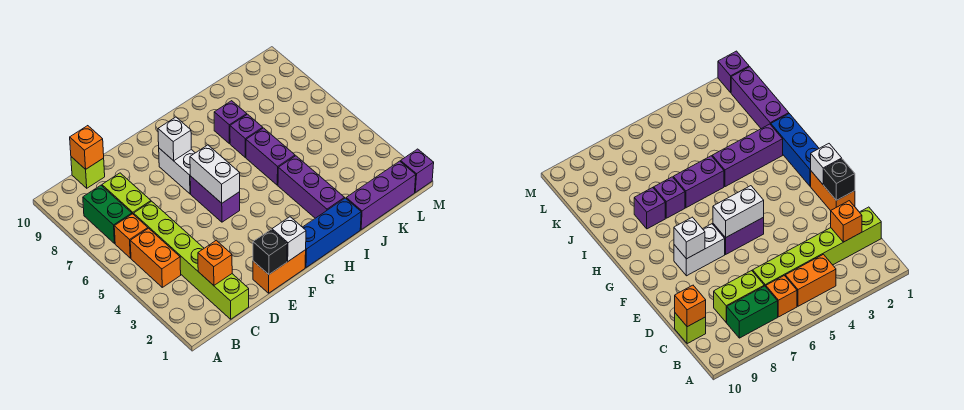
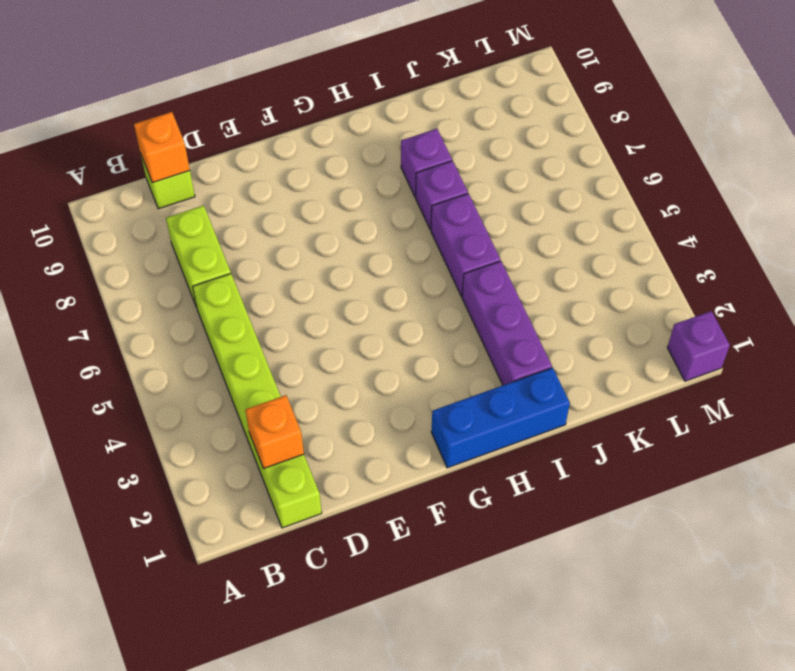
none -> orange 1x2 brick [130,228,181,287]
none -> orange 1x1 brick [114,214,148,258]
none -> green 1x2 brick [83,185,132,243]

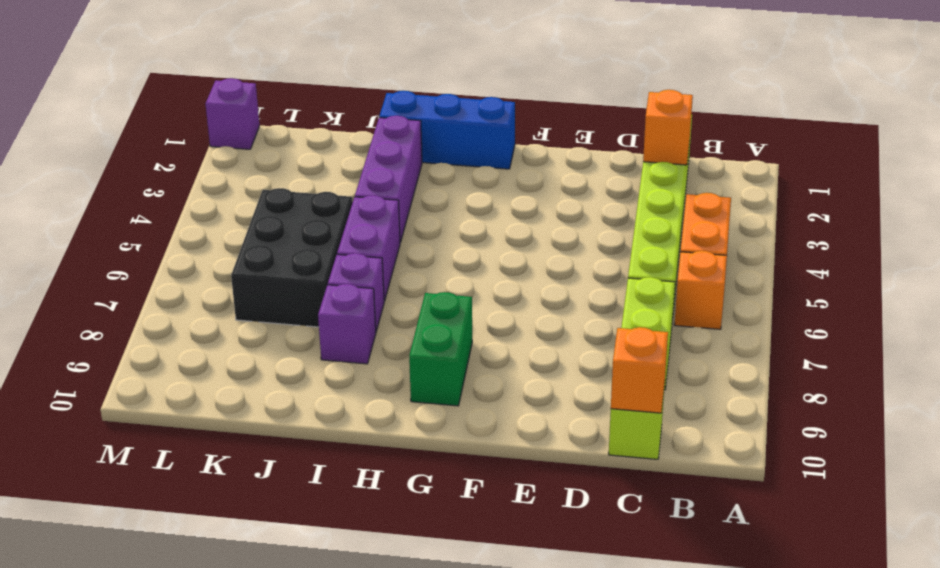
green 1x2 brick [409,292,472,406] -> green 1x2 brick moved to [83,185,132,243]
black 2x3 brick [231,188,353,327] -> none
none -> orange 1x2 brick [253,250,306,293]
none -> purple 1x2 brick [190,176,240,222]
none -> white 1x2 brick [159,148,195,194]

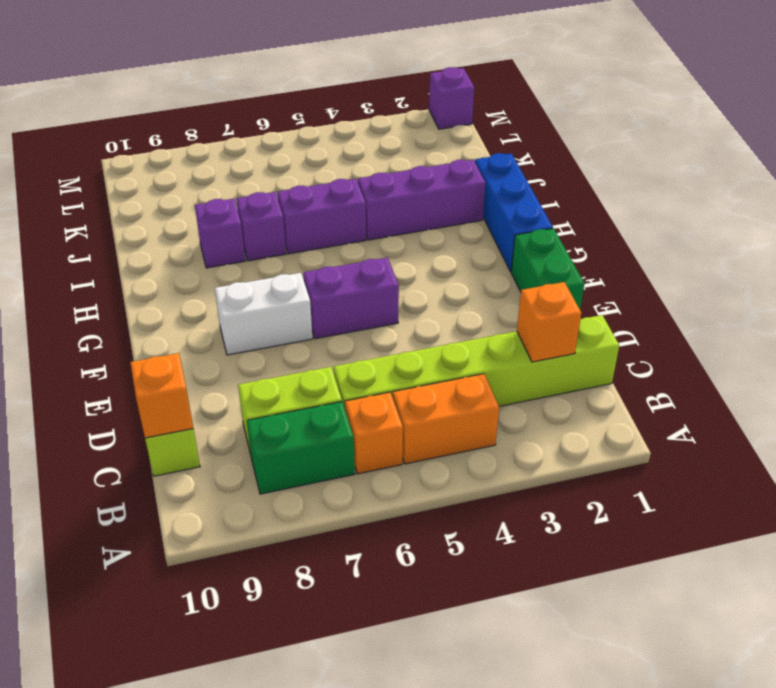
green 1x2 brick [511,228,584,309] -> orange 1x2 brick [253,250,306,293]
none -> purple 1x3 brick [346,161,416,229]
none -> black 1x1 brick [253,230,287,274]
none -> white 1x1 brick [272,217,306,261]

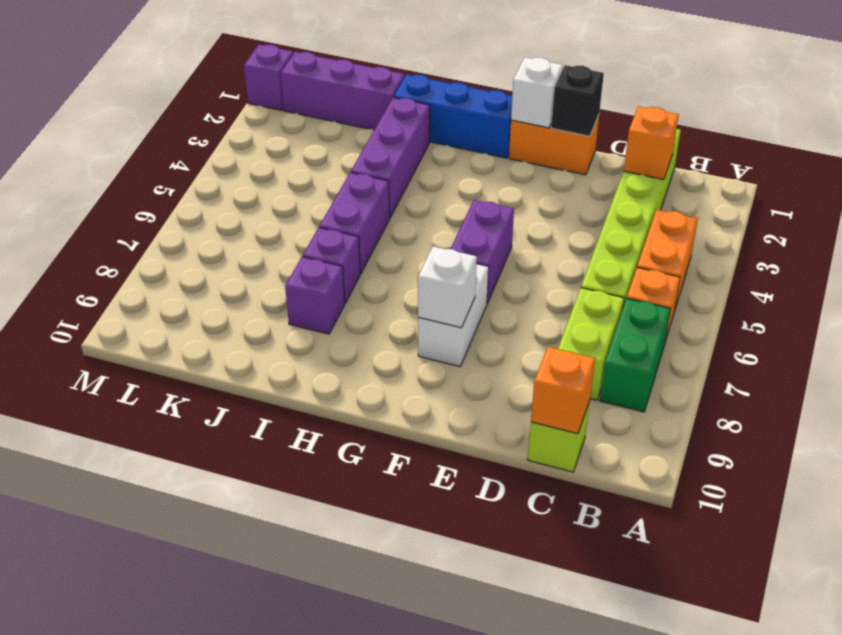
none -> white 1x2 brick [190,145,240,203]

